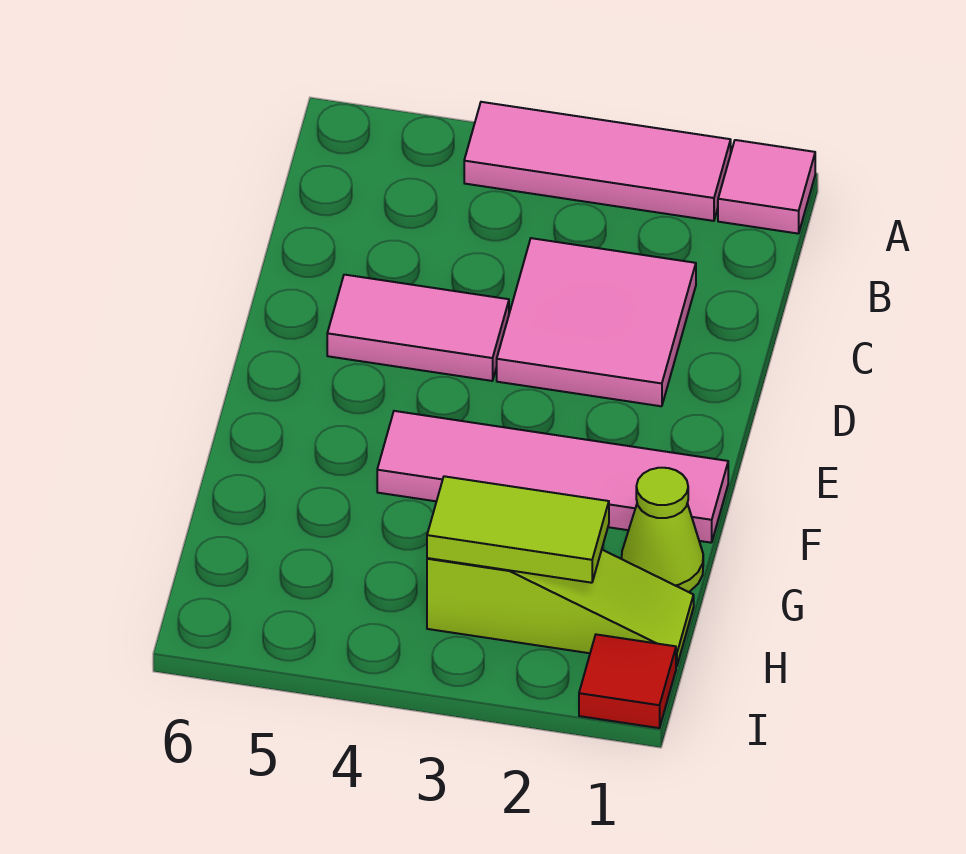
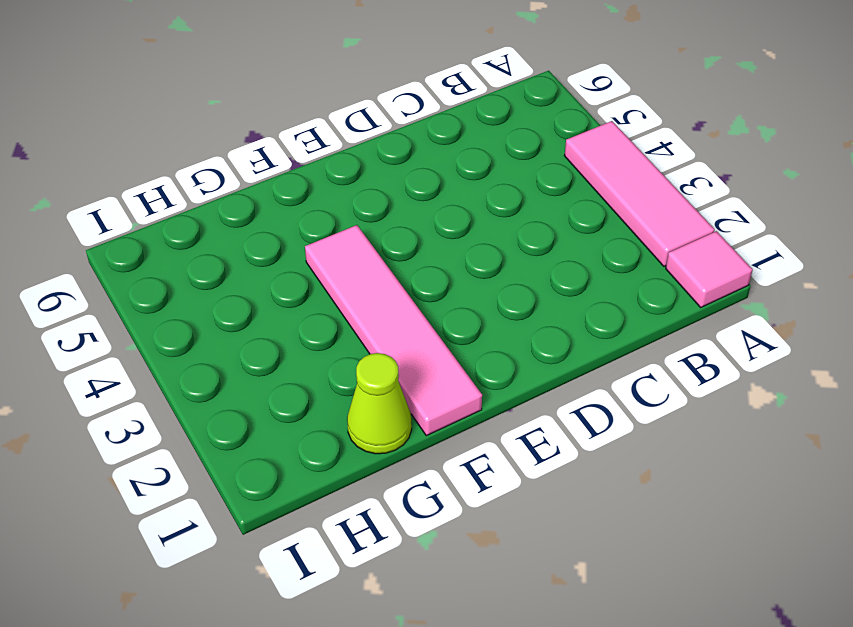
none -> pink 2x2 tile [497,238,696,406]
none -> pink 1x2 tile [327,275,509,381]

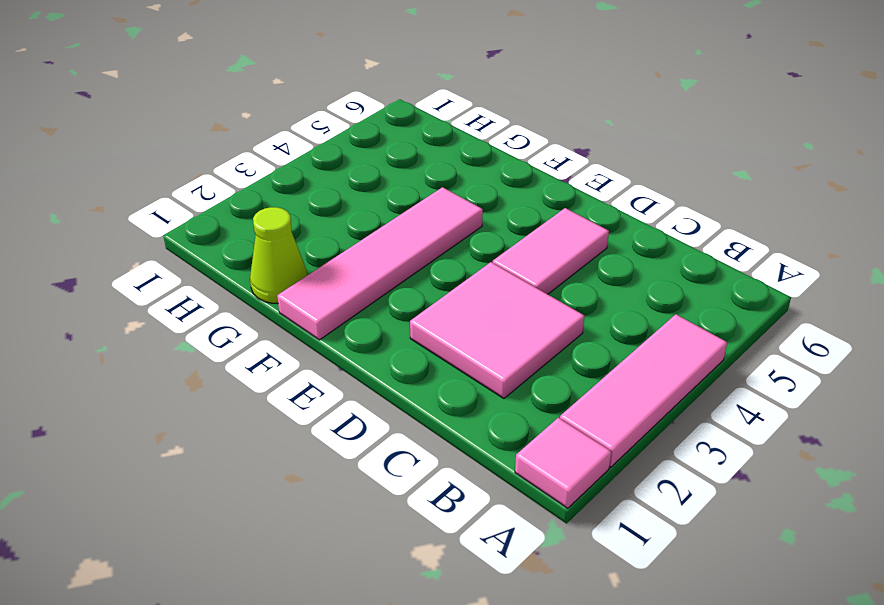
none -> lime 1x3 slope [427,550,694,666]
none -> red 1x1 tile [579,634,676,728]

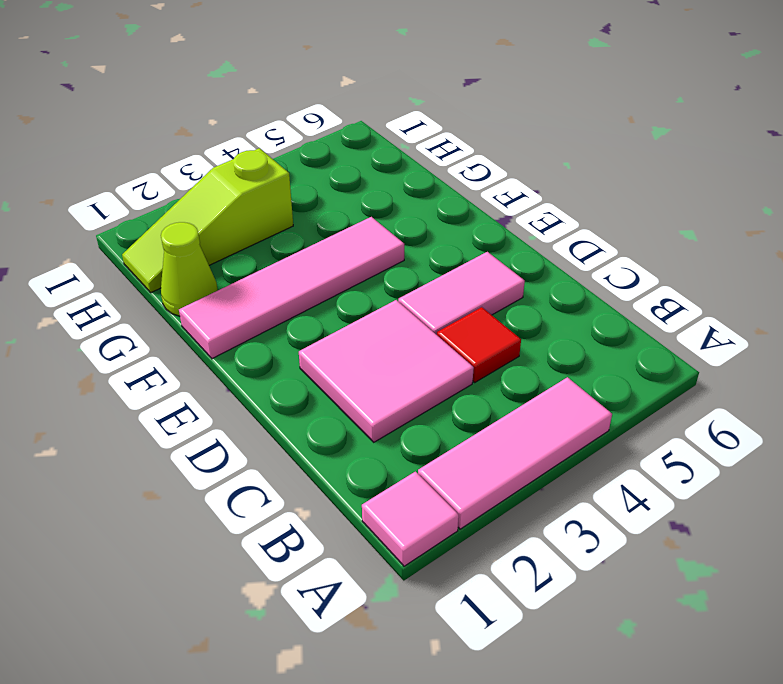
red 1x1 tile [437,307,521,382] -> red 1x1 tile moved to [579,634,676,728]
none -> lime 1x2 tile [427,476,609,583]

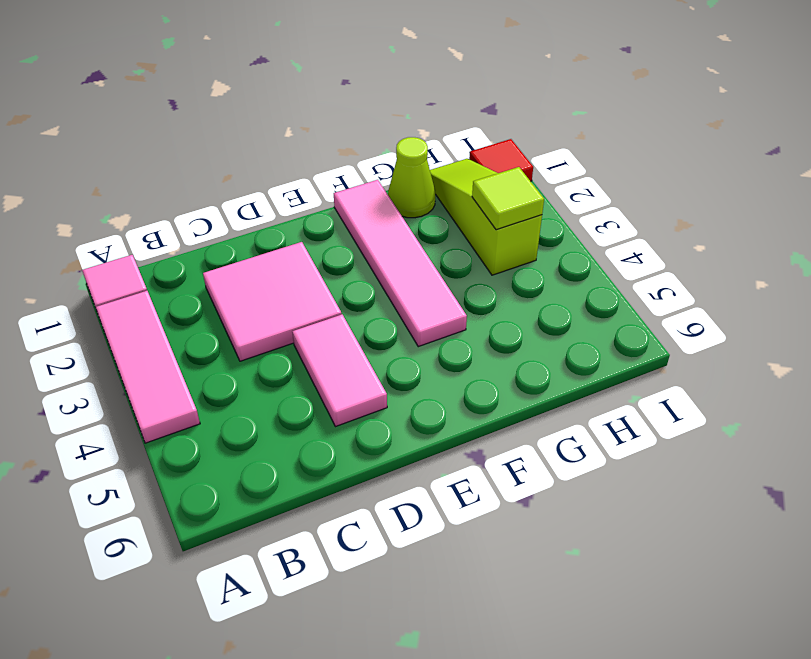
lime 1x1 tile [472,167,544,230] -> lime 1x2 tile [427,476,609,583]

